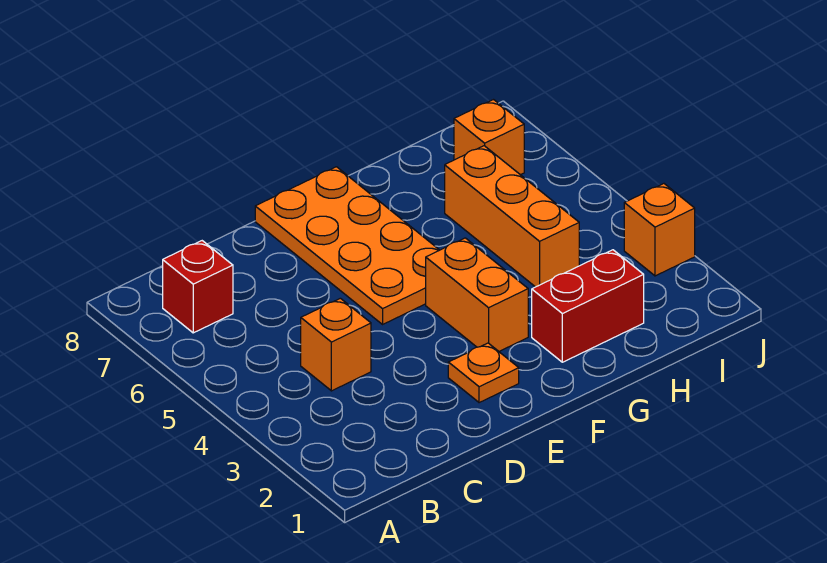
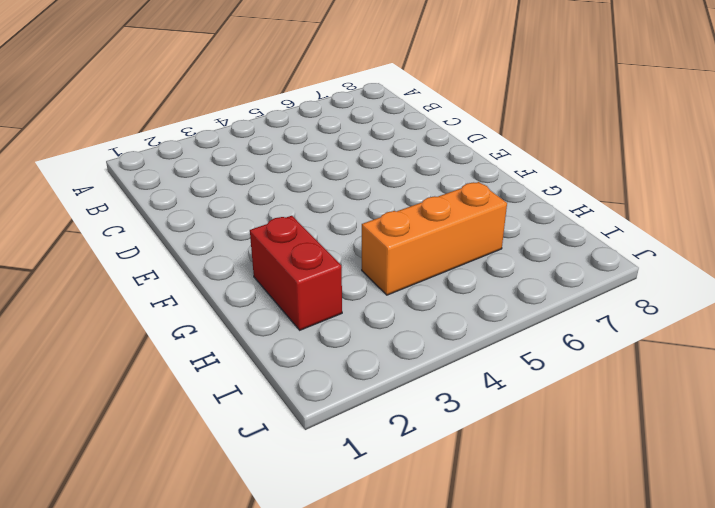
none -> red 1x1 brick [163,241,233,333]
none -> orange 1x1 brick [301,298,371,391]

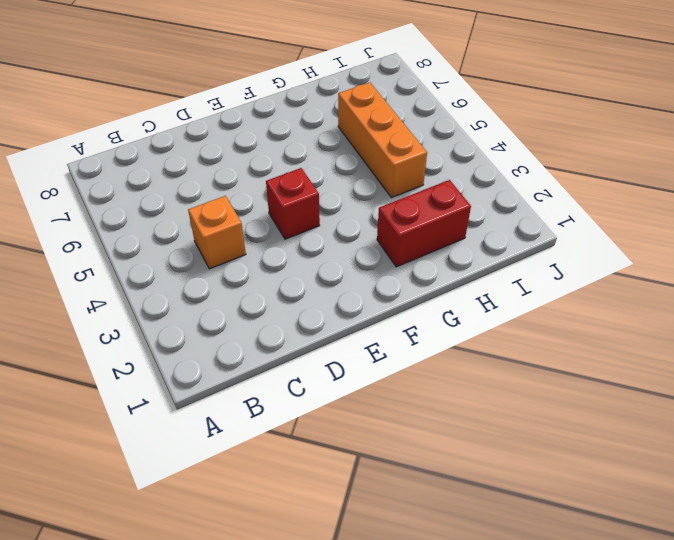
red 1x1 brick [266,168,320,239] -> red 1x1 brick moved to [163,241,233,333]
none -> orange 1x1 plate [448,343,519,403]
none -> orange 2x4 plate [255,167,439,324]

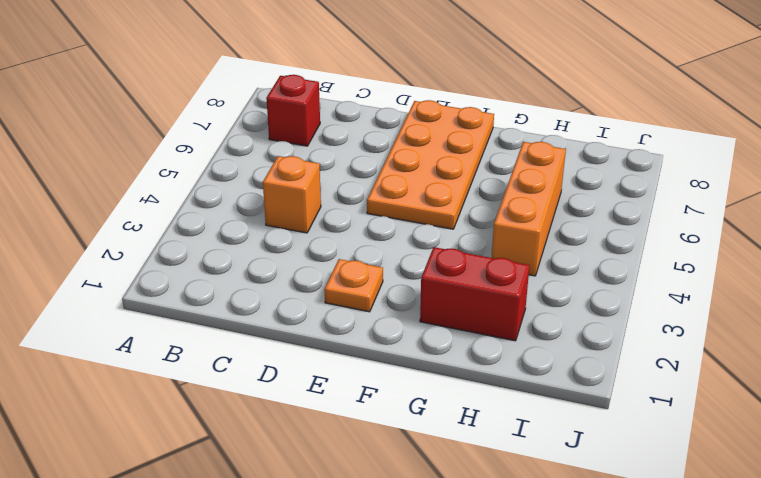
none -> orange 1x2 brick [426,238,528,351]
none -> orange 1x1 brick [454,100,524,175]

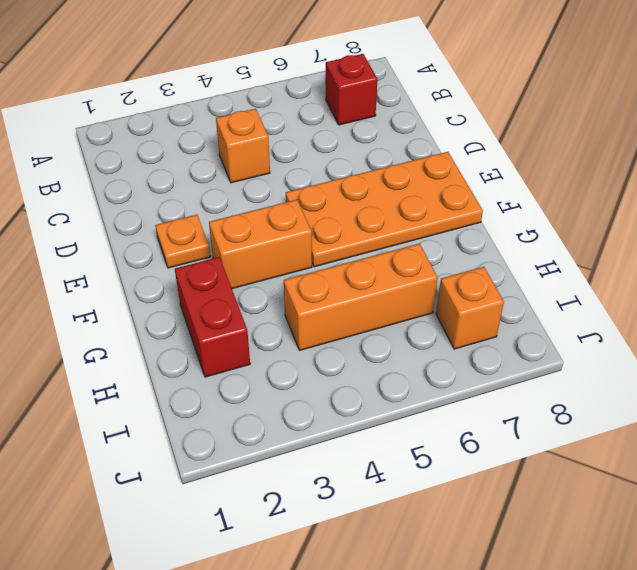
none -> orange 1x1 brick [624,184,695,276]

